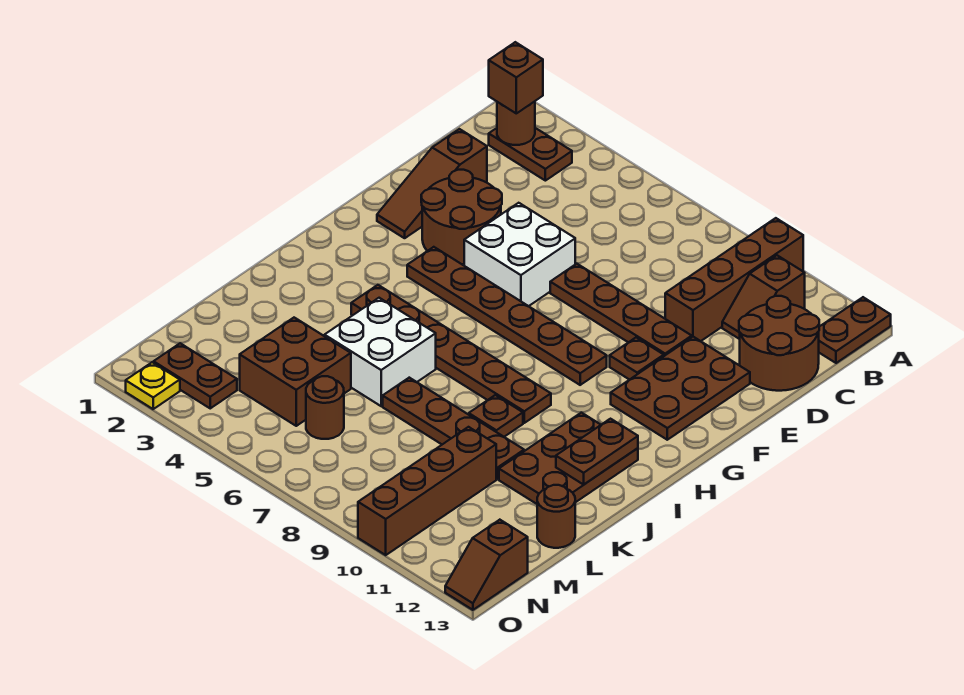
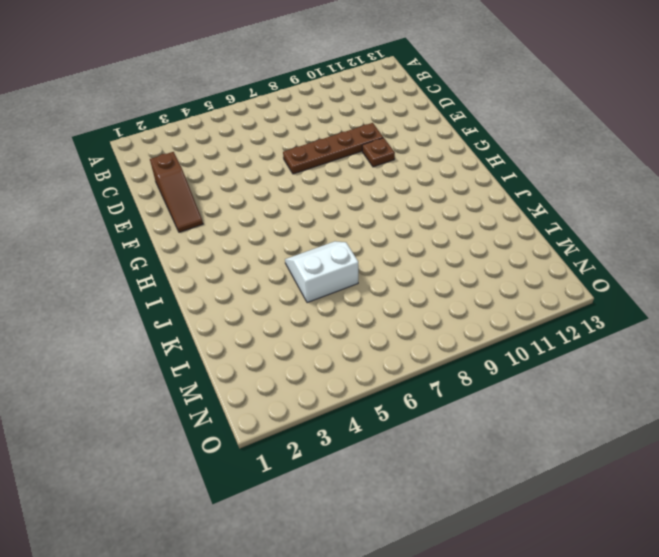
white 2x2 slope [285,241,358,303] -> white 2x2 brick [325,298,436,406]
none -> brown 1x4 brick [665,218,803,341]
none -> brown 1x2 plate [819,297,891,363]
none -> brown 1x2 plate [489,128,572,181]

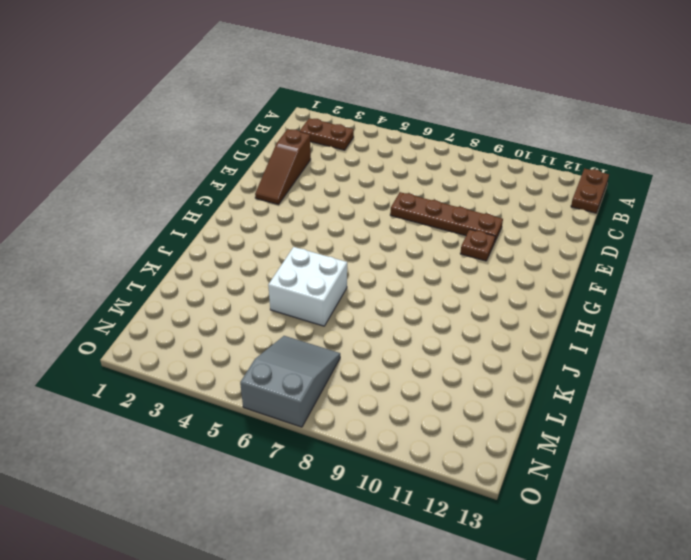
grey 2x3 slope [240,336,340,427] -> brown 1x1 round brick [306,376,344,439]
none -> brown 1x4 brick [665,218,803,341]
none -> brown 1x2 slope [722,255,805,339]
none -> brown 2x2 round brick [739,296,819,391]

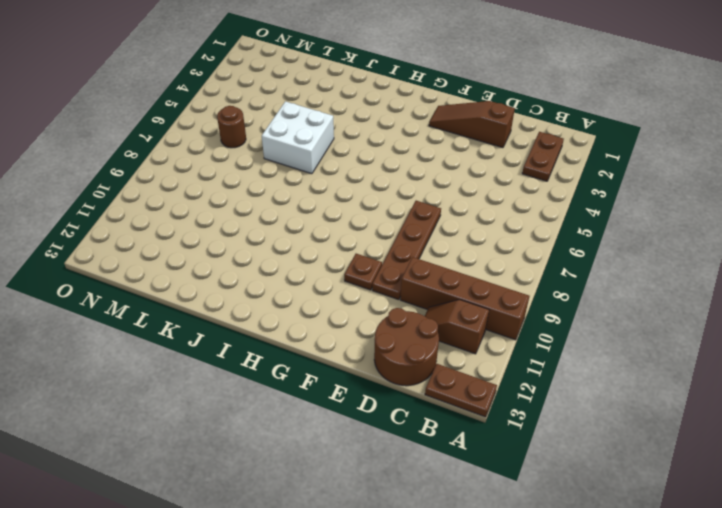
none -> brown 2x2 round brick [421,170,502,264]
none -> white 2x2 brick [464,203,575,306]
none -> brown 2x3 plate [611,337,750,440]

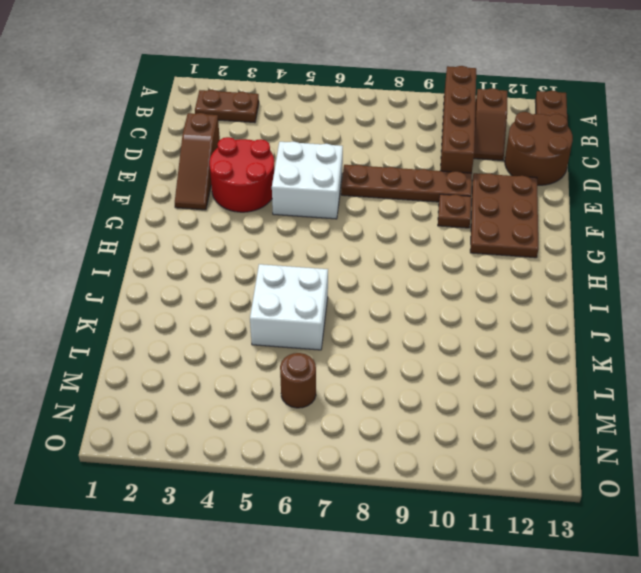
red 2x2 round brick [210,137,275,212] -> brown 2x2 round brick [421,170,502,264]
none -> brown 1x6 plate [407,247,607,385]
none -> brown 1x6 plate [351,285,551,423]
none -> brown 2x3 plate [499,413,638,504]

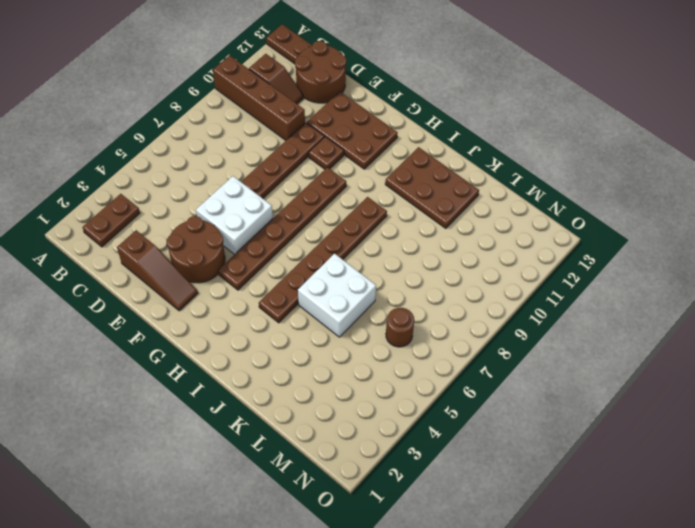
none -> brown 1x1 plate [469,395,523,437]
none -> brown 1x4 plate [383,378,524,479]
none -> brown 2x2 brick [240,318,351,426]

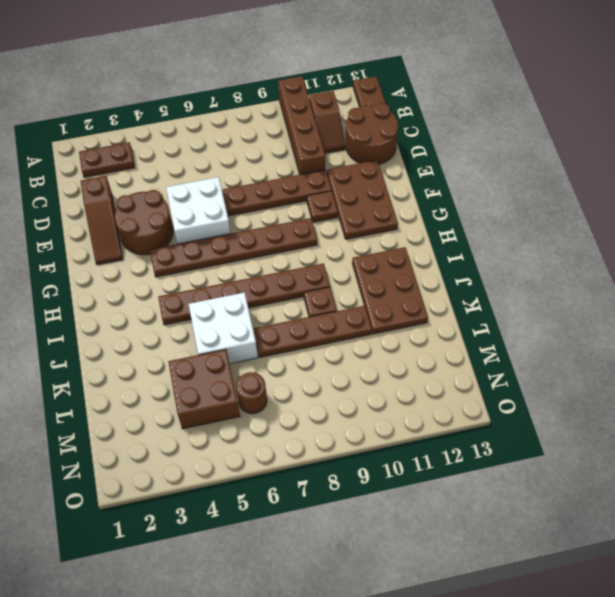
none -> brown 1x4 brick [358,427,496,555]
none -> brown 1x1 round brick [537,485,575,548]
none -> brown 1x2 plate [154,343,237,408]

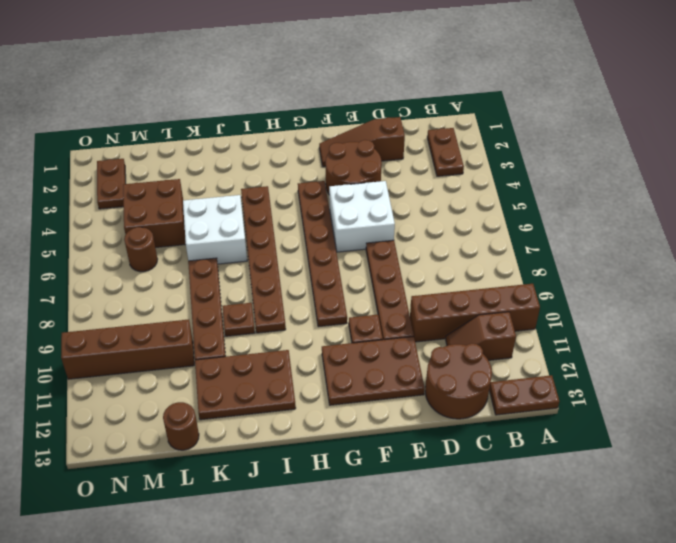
none -> brown 1x2 slope [445,520,528,610]
none -> yellow 1x1 plate [126,362,180,409]
none -> brown 1x1 round brick [497,101,535,145]

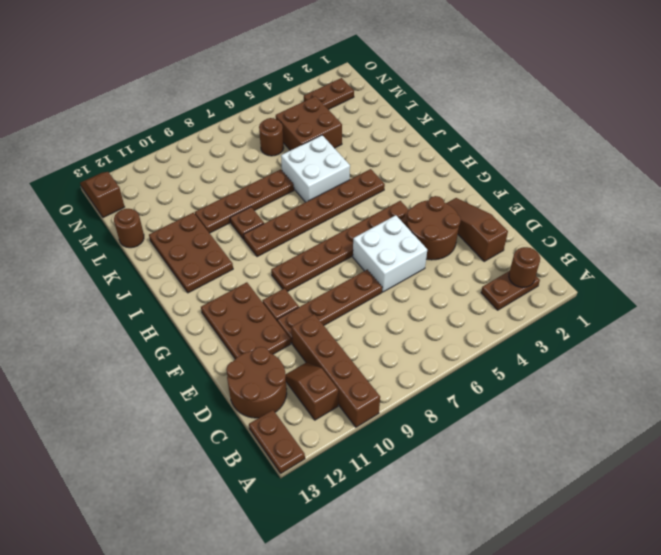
none -> brown 1x4 brick [358,427,496,555]
none -> yellow 1x1 plate [126,362,180,409]
none -> brown 1x2 plate [556,419,638,485]

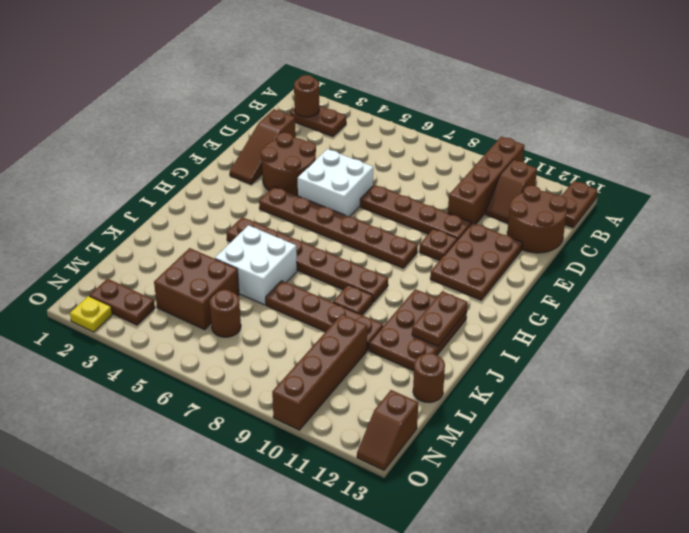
none -> brown 1x1 brick [489,42,543,113]

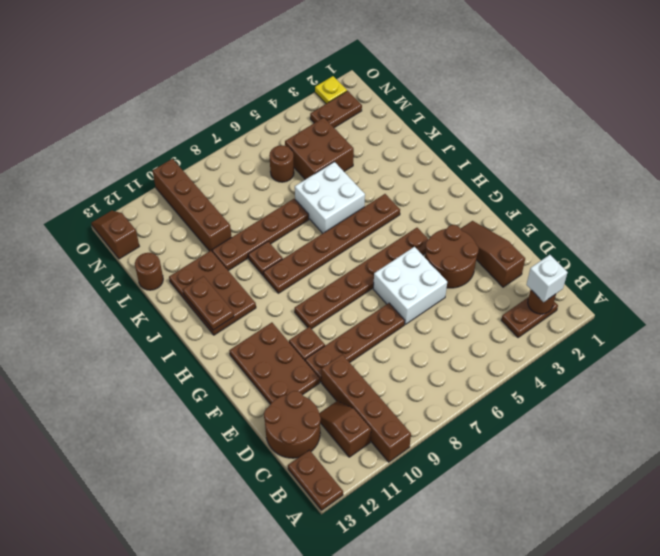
white 1x1 brick [526,255,567,302] -> brown 1x1 brick [489,42,543,113]

